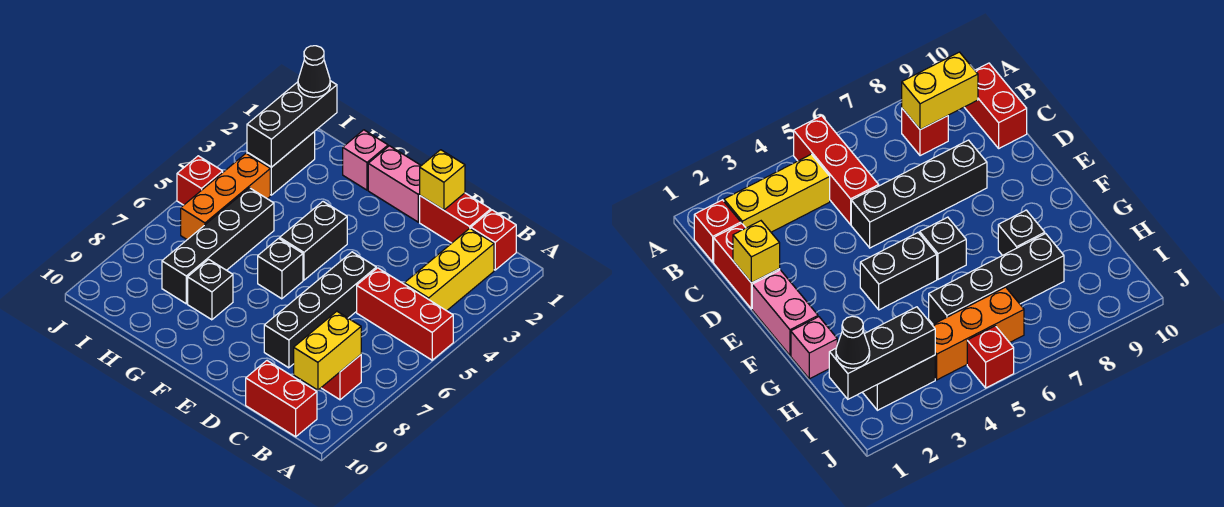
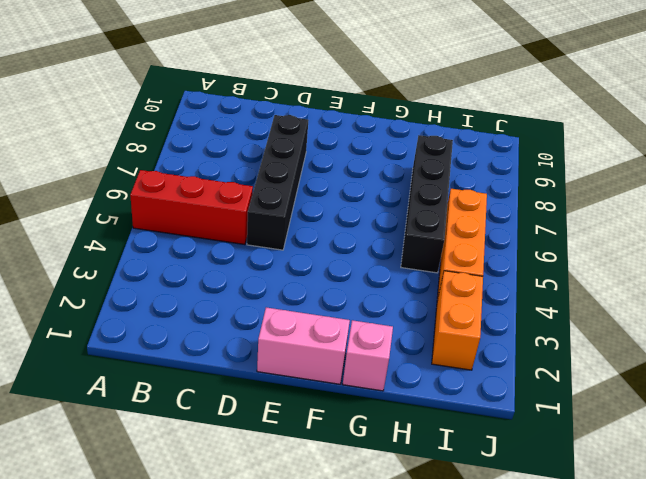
orange 1x2 brick [432,271,483,370] -> black 1x2 brick [247,132,315,195]
none -> red 1x1 brick [471,210,516,270]
none -> yellow 1x3 brick [404,228,494,311]
none -> red 1x1 brick [321,355,361,400]

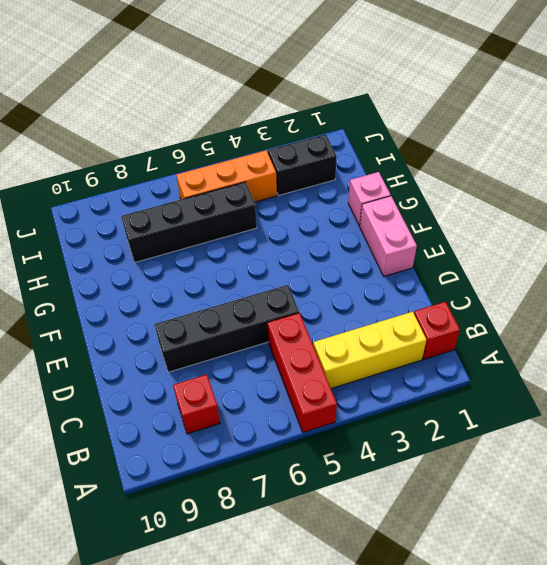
none -> red 1x2 brick [246,361,317,437]
none -> red 1x2 brick [420,193,491,243]
none -> black 1x2 brick [280,202,347,280]

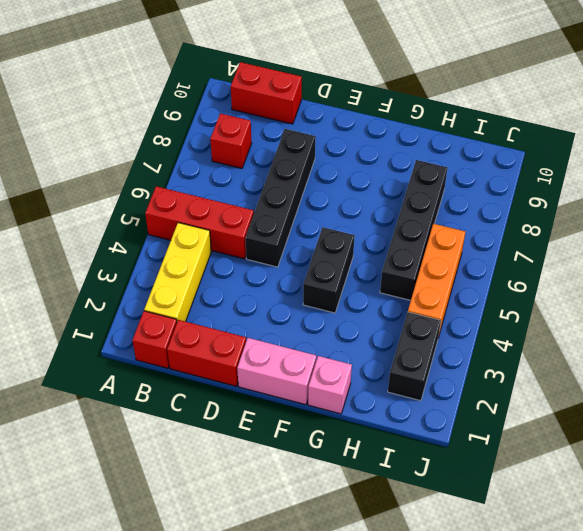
none -> black 1x1 brick [258,238,303,299]
none -> black 1x1 brick [188,259,233,320]
none -> red 1x1 brick [177,156,223,205]

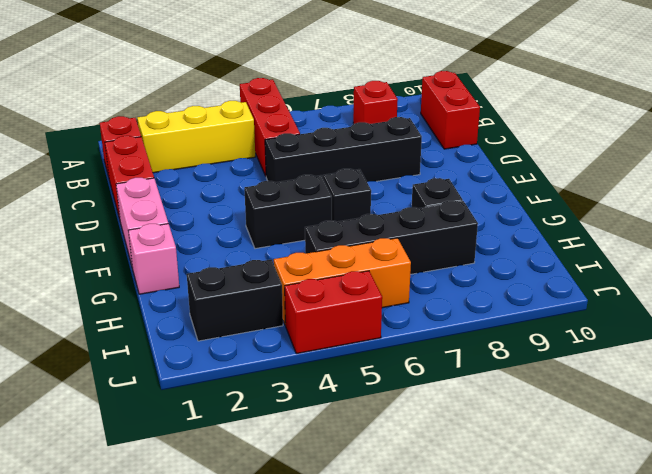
red 1x2 brick [285,271,382,354] -> red 1x1 brick [177,156,223,205]
none -> yellow 1x2 brick [294,311,361,390]
none -> yellow 1x1 brick [420,150,465,210]
none -> black 1x3 brick [247,81,337,167]

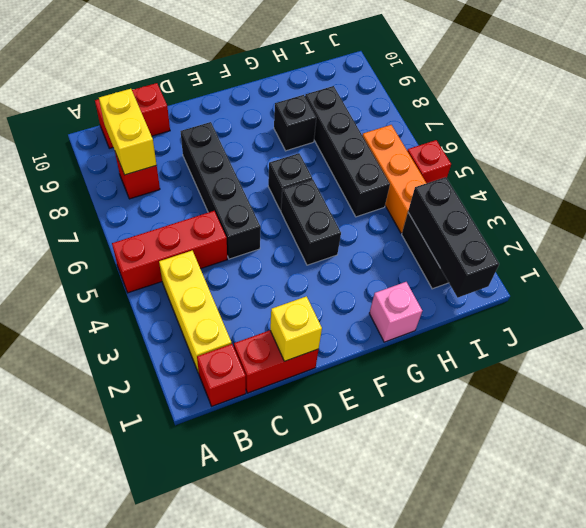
none -> pink 1x2 brick [368,146,421,222]
none -> black 1x1 cone [298,46,330,97]

